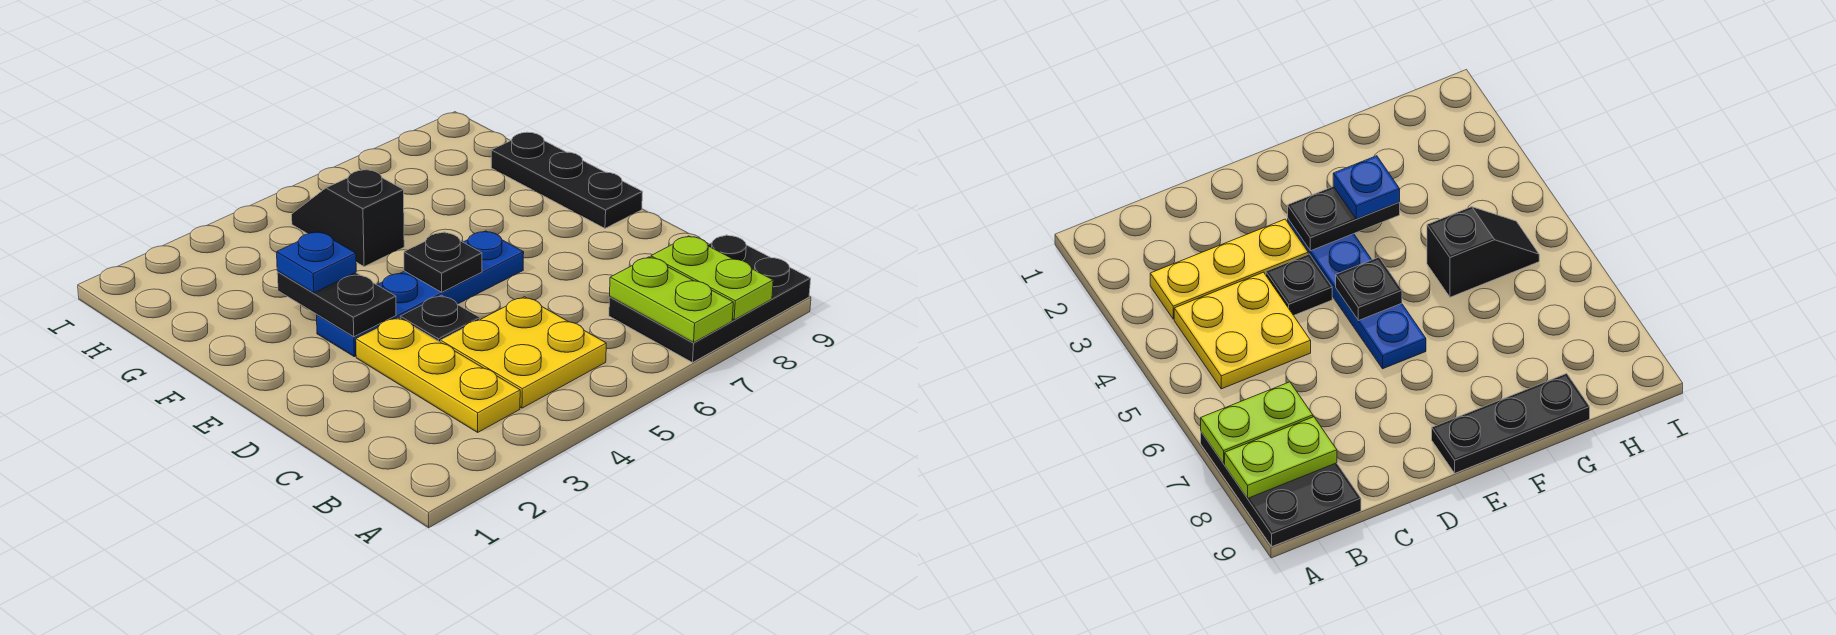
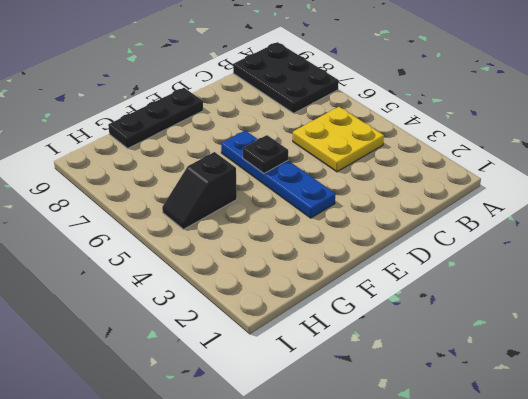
none -> yellow 1x3 plate [356,318,520,432]
none -> black 1x1 plate [400,295,480,342]
none -> lime 1x2 plate [610,257,733,343]

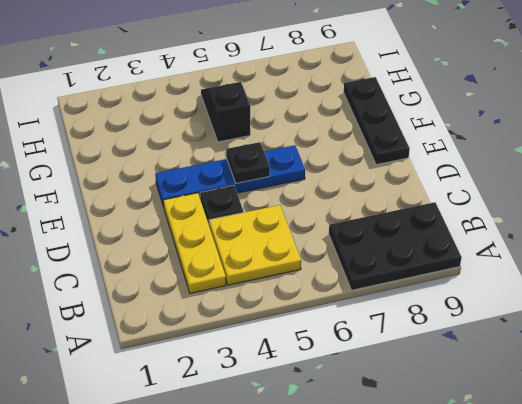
none -> lime 1x2 plate [610,257,733,343]
none -> lime 1x2 plate [651,236,773,320]
none -> black 1x2 plate [277,272,396,337]

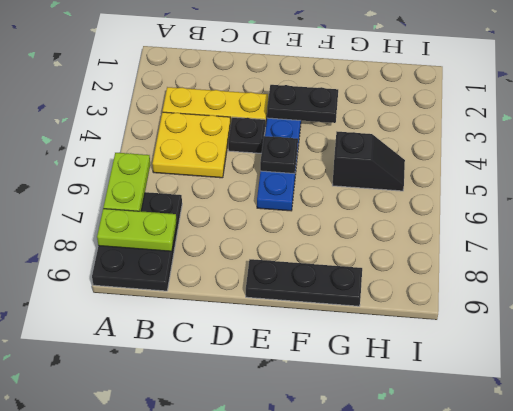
lime 1x2 plate [103,153,150,211] -> lime 1x2 plate turned to [610,257,733,343]
none -> blue 1x1 plate [277,232,356,293]

